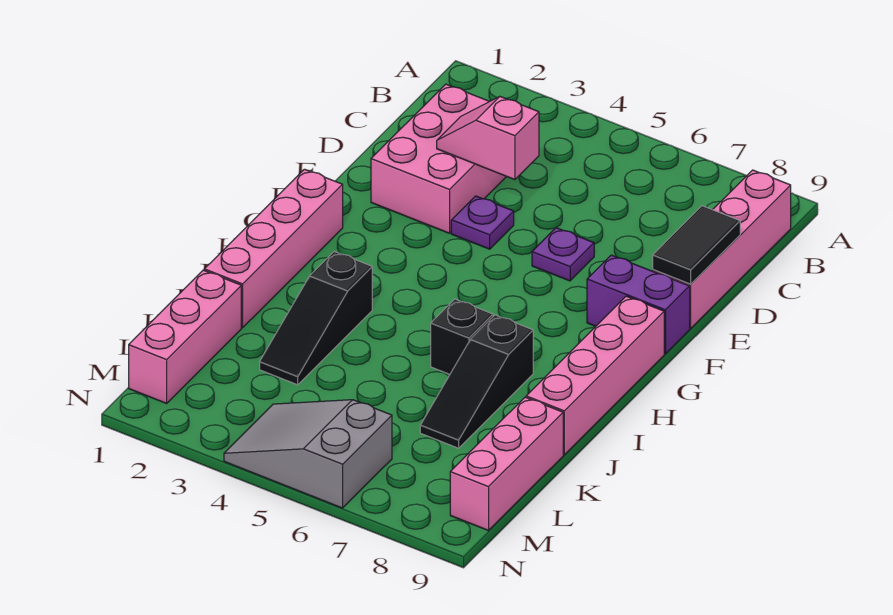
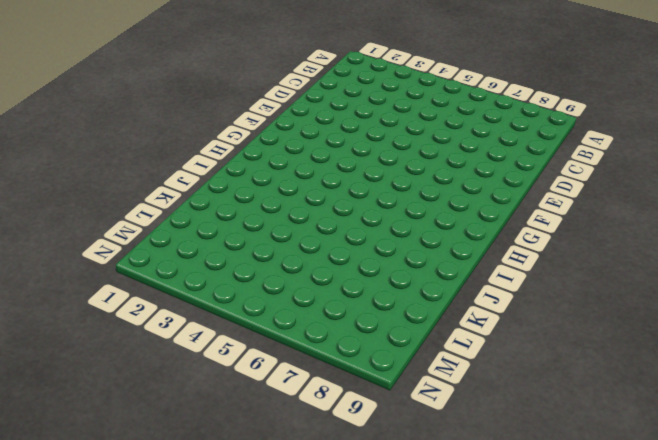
none -> pink 1x4 brick [653,170,791,328]
none -> pink 2x3 brick [371,84,506,233]
none -> purple 1x1 plate [451,196,514,249]

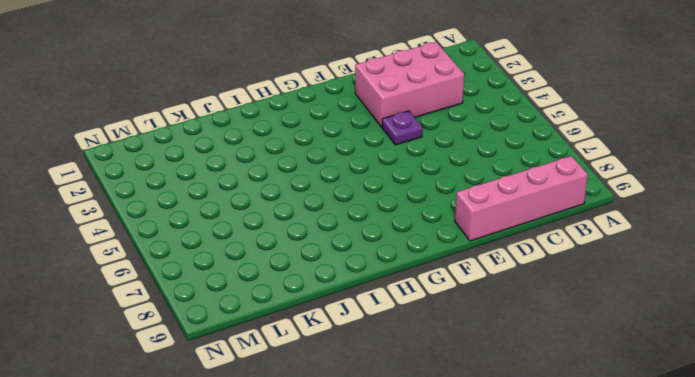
none -> purple 1x1 plate [532,228,594,281]
none -> purple 1x2 brick [587,255,690,354]
none -> pink 1x4 brick [204,169,343,328]

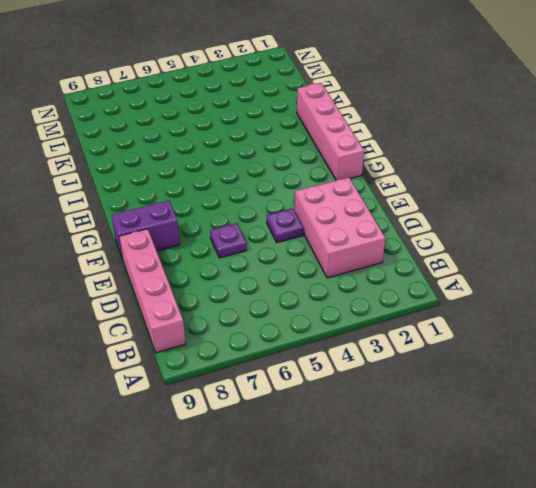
none -> pink 1x4 brick [526,296,664,455]
none -> black 1x3 slope [260,252,372,385]
none -> black 1x1 brick [431,299,493,374]

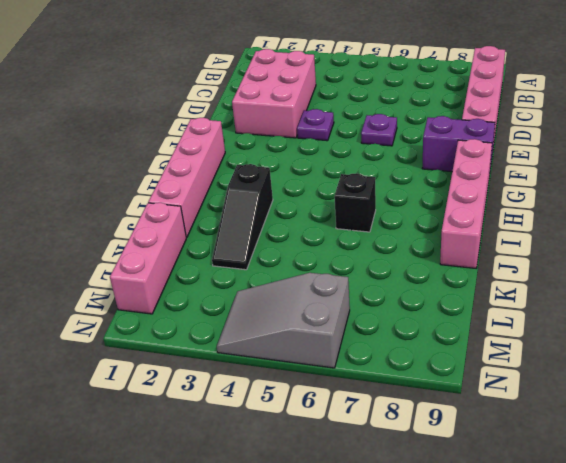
none -> black 1x3 slope [420,315,533,448]
none -> pink 1x3 brick [450,397,563,531]
none -> pink 1x2 slope [437,97,539,180]

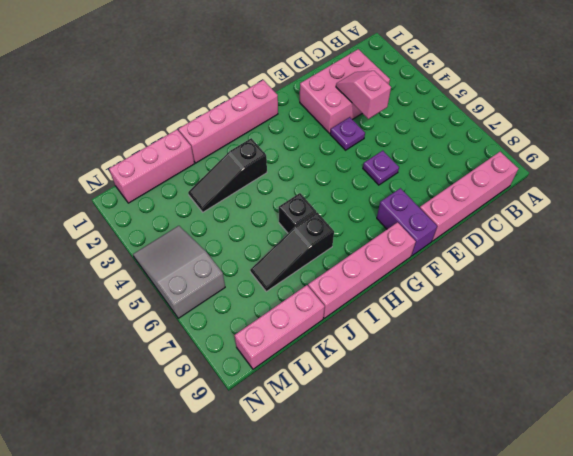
none -> black 1x2 tile [653,206,740,284]

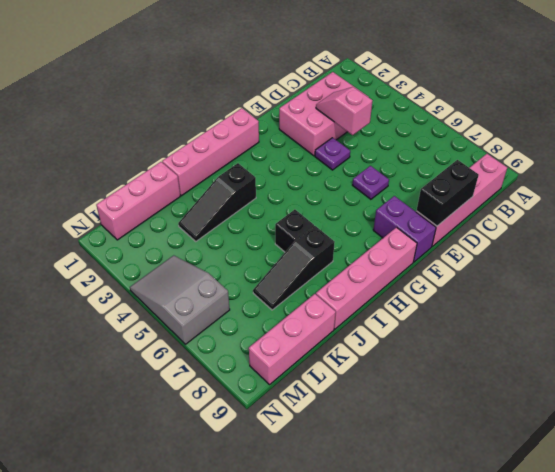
black 1x2 brick [417,160,479,226] -> black 1x2 tile [653,206,740,284]

